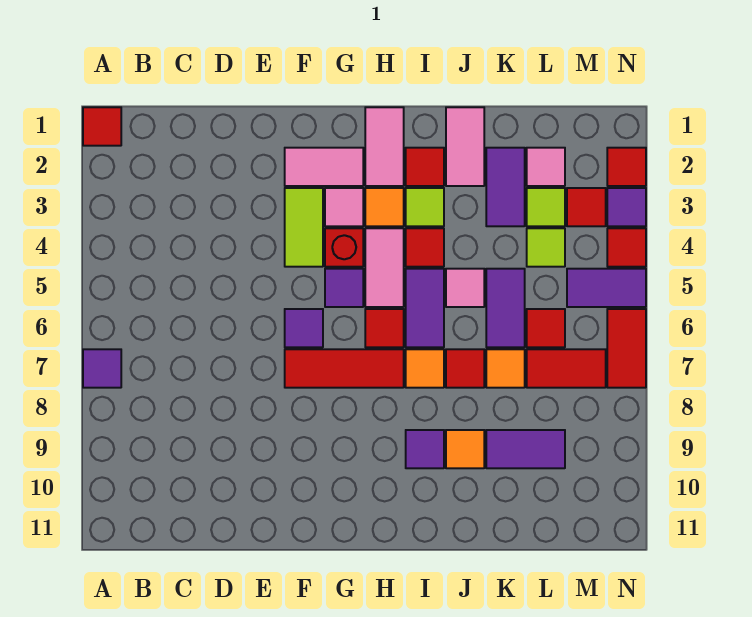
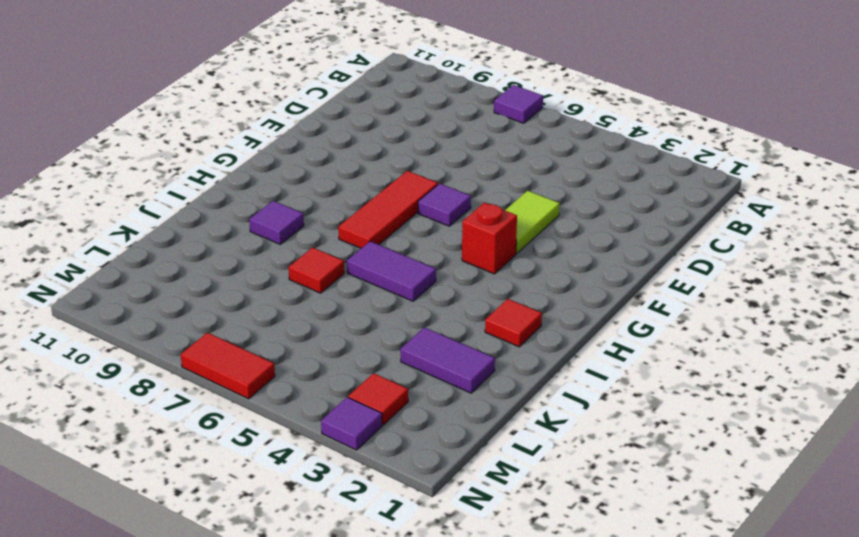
lime 1x2 tile [505,191,560,254] -> lime 1x2 tile turned to [285,188,323,267]
none -> red 1x1 tile [83,107,121,146]
none -> pink 1x2 tile [285,148,363,186]
none -> pink 1x1 tile [325,188,363,226]
none -> purple 1x1 tile [325,269,363,307]

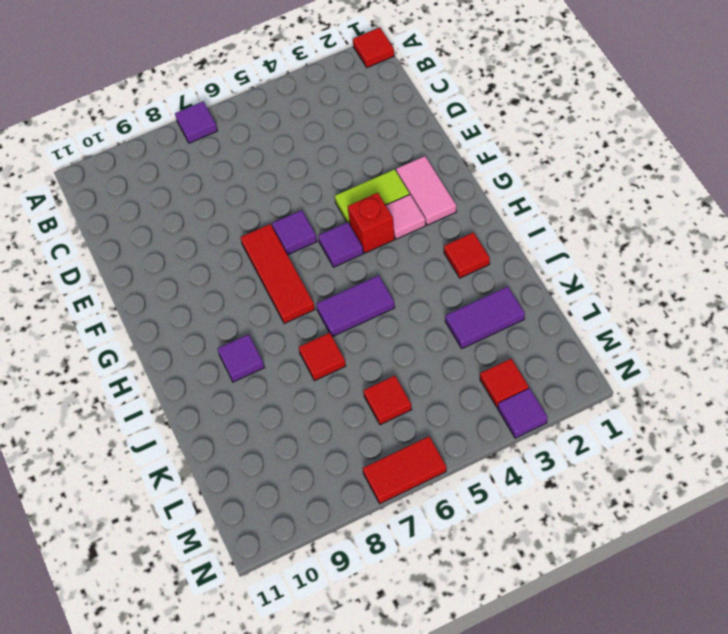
none -> pink 1x2 tile [365,107,404,186]
none -> orange 1x1 tile [365,188,404,226]
none -> pink 1x2 tile [365,228,404,307]
none -> red 1x1 tile [365,309,404,347]

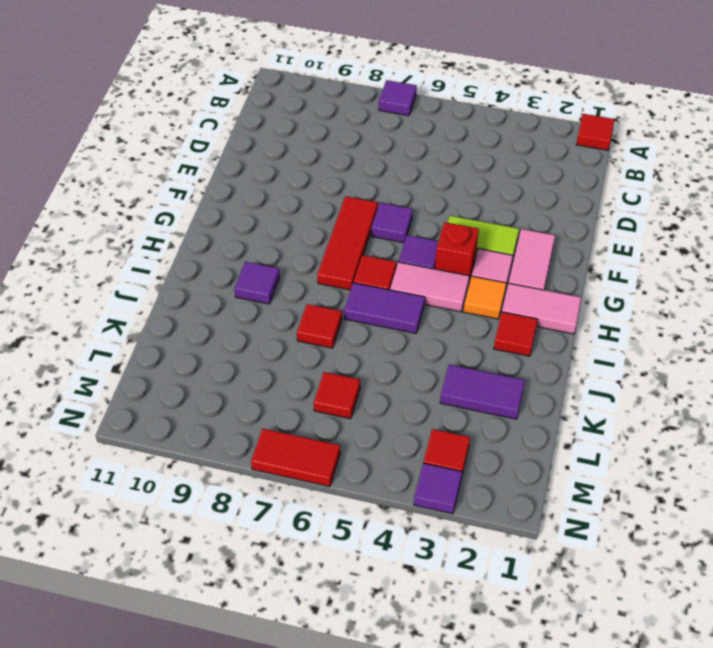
none -> lime 1x1 tile [406,188,444,226]
none -> red 1x1 tile [406,228,444,267]
none -> orange 1x1 tile [406,349,444,388]
none -> pink 1x2 tile [446,107,484,186]

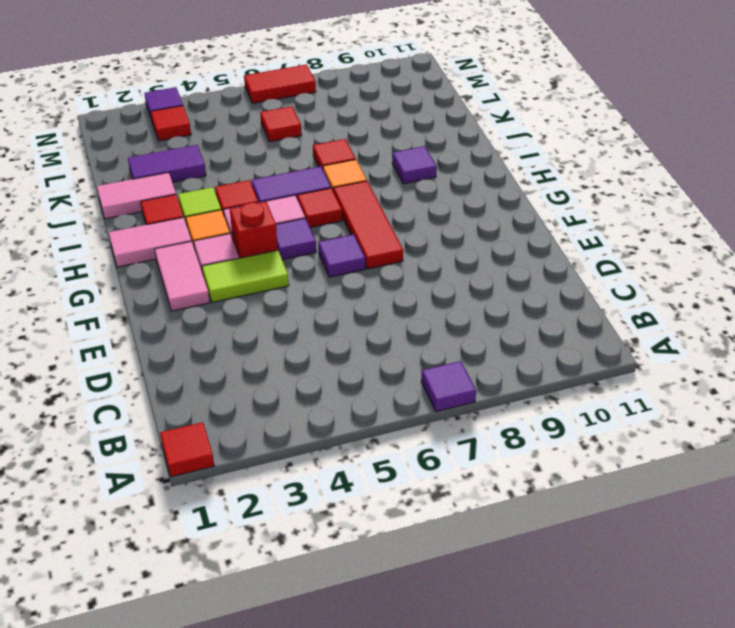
none -> pink 1x1 tile [446,269,484,307]
none -> orange 1x1 tile [446,430,484,468]
none -> purple 1x2 tile [486,269,525,347]
none -> orange 1x1 tile [486,349,525,388]

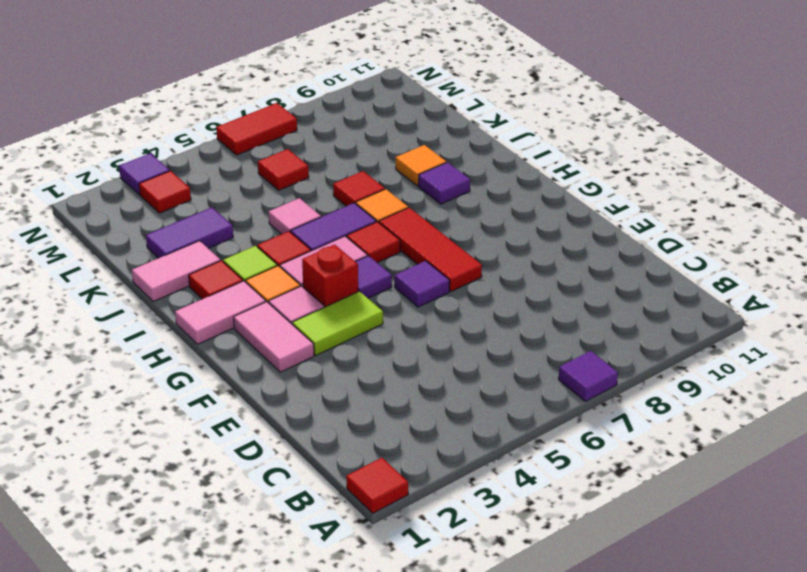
none -> purple 1x2 tile [486,269,525,347]
none -> orange 1x1 tile [486,349,525,388]
none -> purple 1x2 tile [486,430,565,468]
none -> pink 1x1 tile [527,148,565,186]

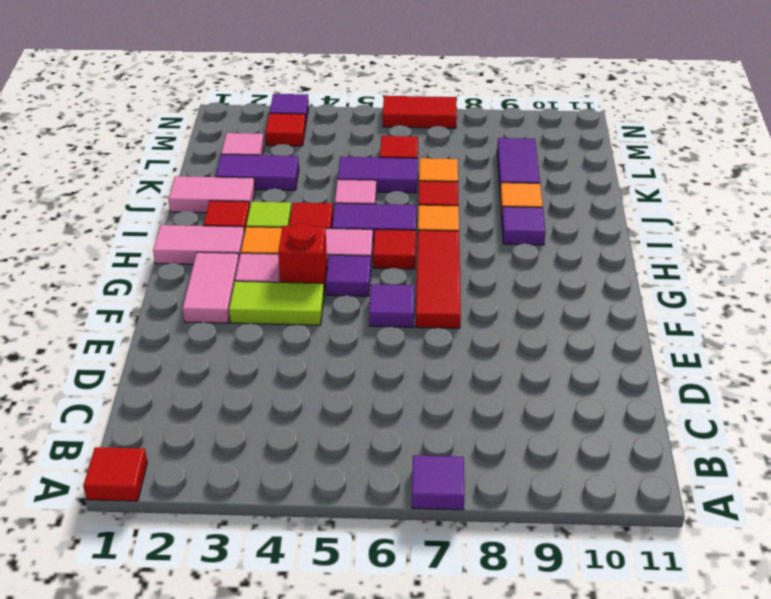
none -> lime 1x1 tile [527,188,565,226]
none -> lime 1x1 tile [527,228,565,267]
none -> red 1x2 tile [527,349,606,388]
none -> purple 1x2 tile [567,269,646,307]

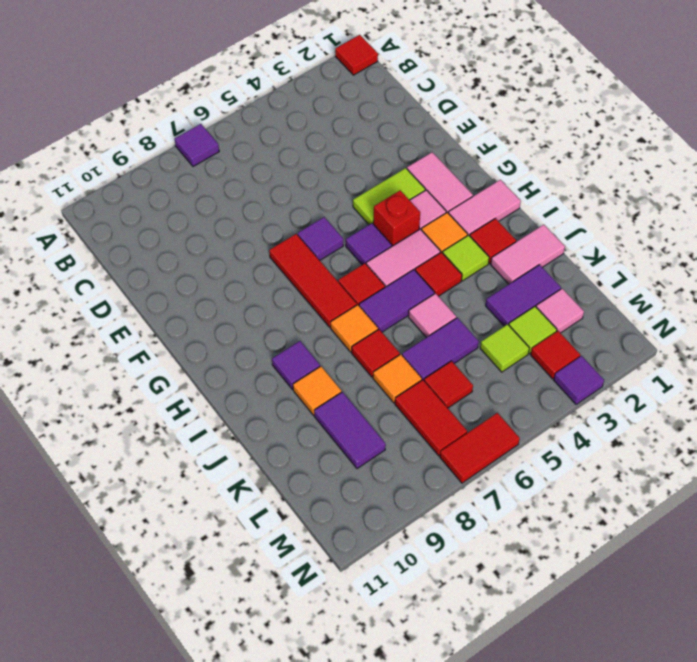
none -> purple 1x2 tile [567,269,646,307]
none -> red 1x1 tile [607,148,646,186]
none -> red 1x1 tile [607,228,646,267]

